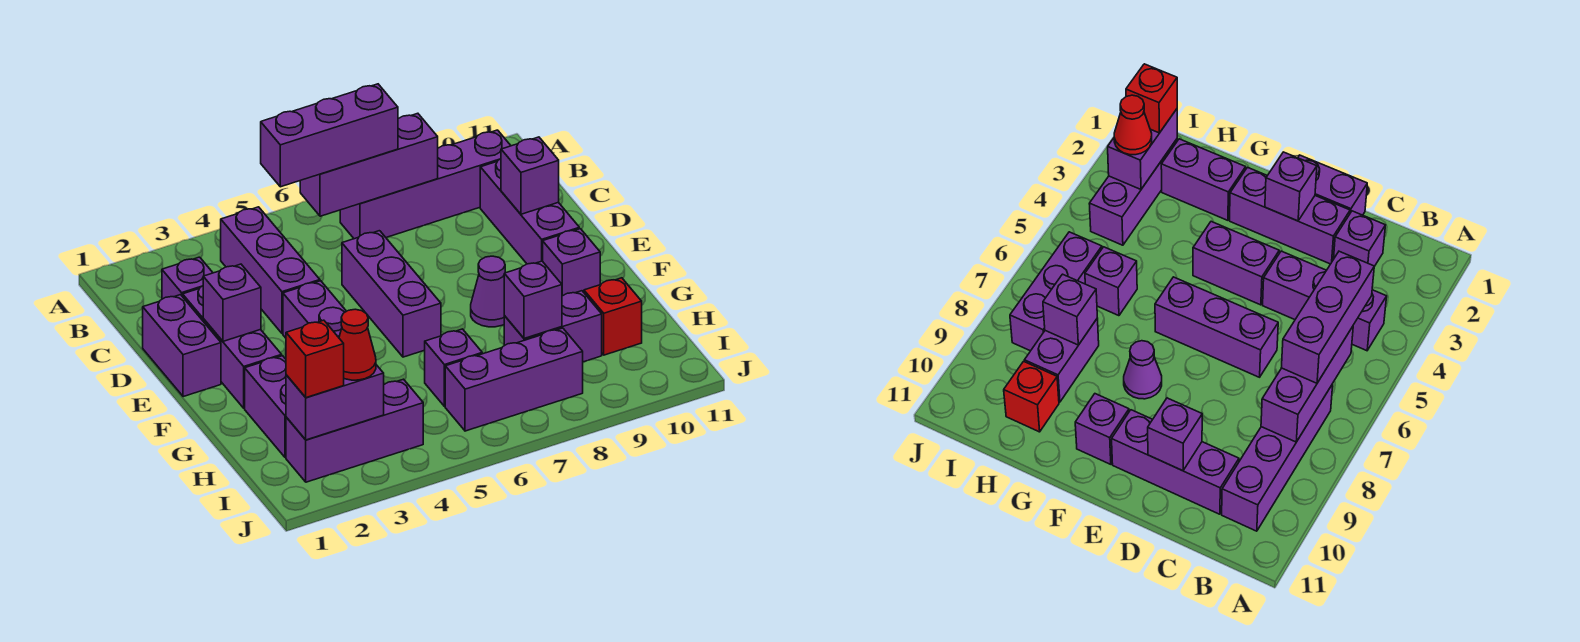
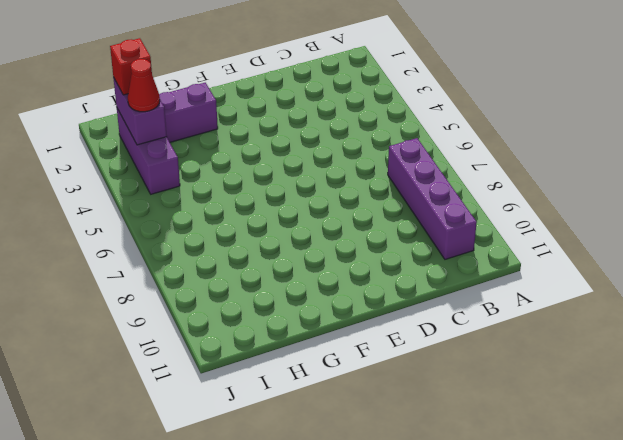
none -> purple 1x3 brick [221,207,320,333]
none -> purple 1x1 brick [162,257,213,299]
none -> purple 1x3 brick [480,159,579,264]

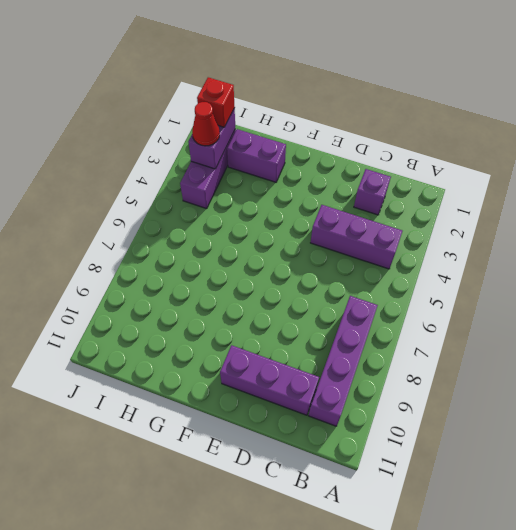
none -> purple 1x2 brick [143,295,221,397]
none -> purple 1x3 brick [183,286,282,408]
none -> purple 1x3 brick [342,231,441,357]

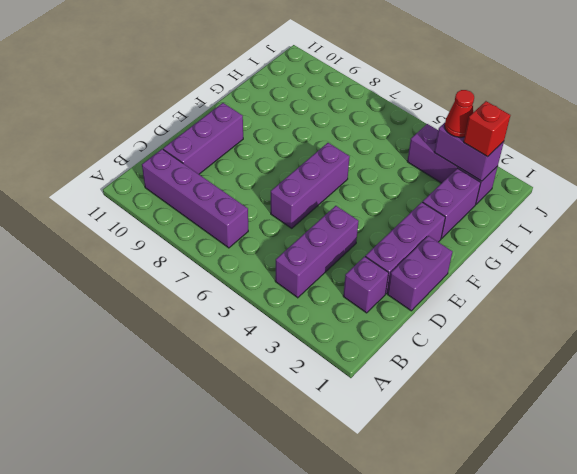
none -> purple 1x2 brick [283,281,346,338]
none -> purple 1x1 cone [471,256,505,327]
none -> purple 1x1 brick [543,229,600,296]

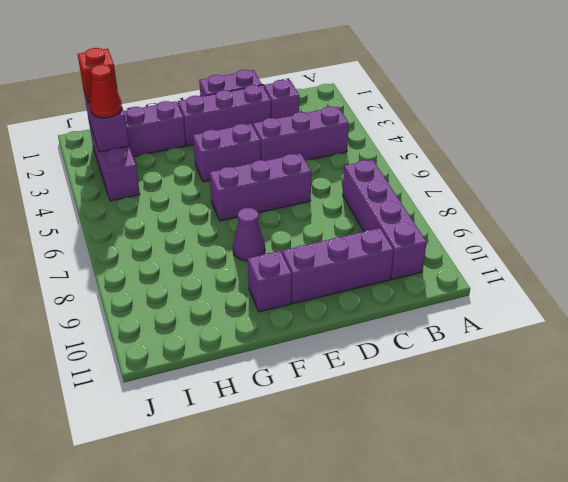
none -> purple 1x1 brick [425,329,482,406]
none -> purple 1x2 brick [504,291,602,362]
none -> red 1x1 brick [584,278,642,355]

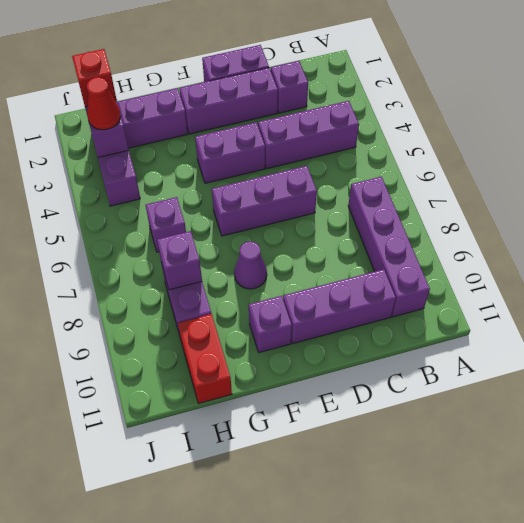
red 1x2 brick [178,314,232,404] -> red 1x1 brick [584,278,642,355]
none -> purple 1x3 brick [445,328,583,431]
none -> purple 1x3 brick [300,113,438,216]
none -> purple 1x1 brick [501,137,559,214]

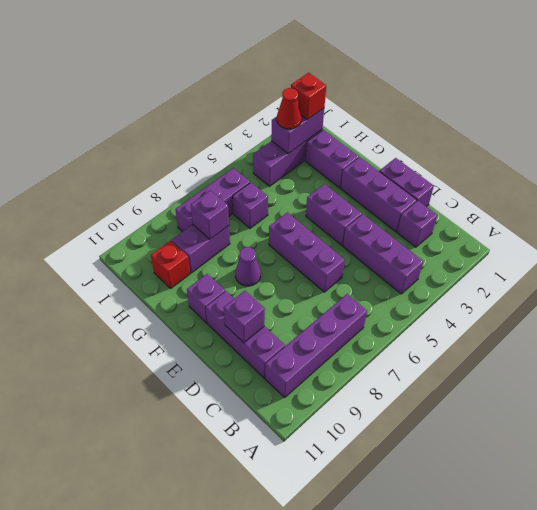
none -> purple 1x3 brick [300,113,438,216]
none -> purple 1x1 brick [203,264,261,341]
none -> purple 1x3 brick [261,84,398,187]

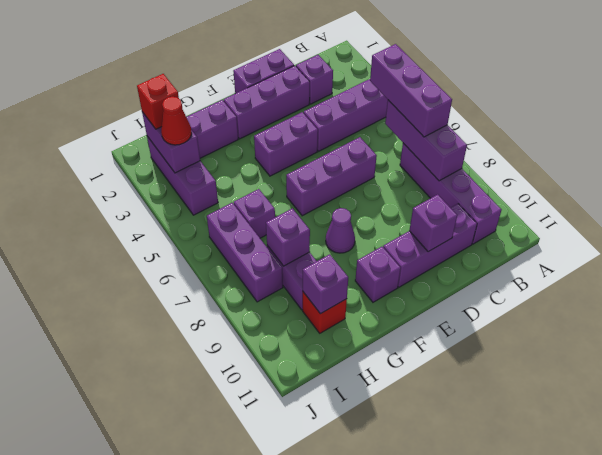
purple 1x1 brick [303,254,348,314] -> purple 1x1 brick moved to [203,264,261,341]

